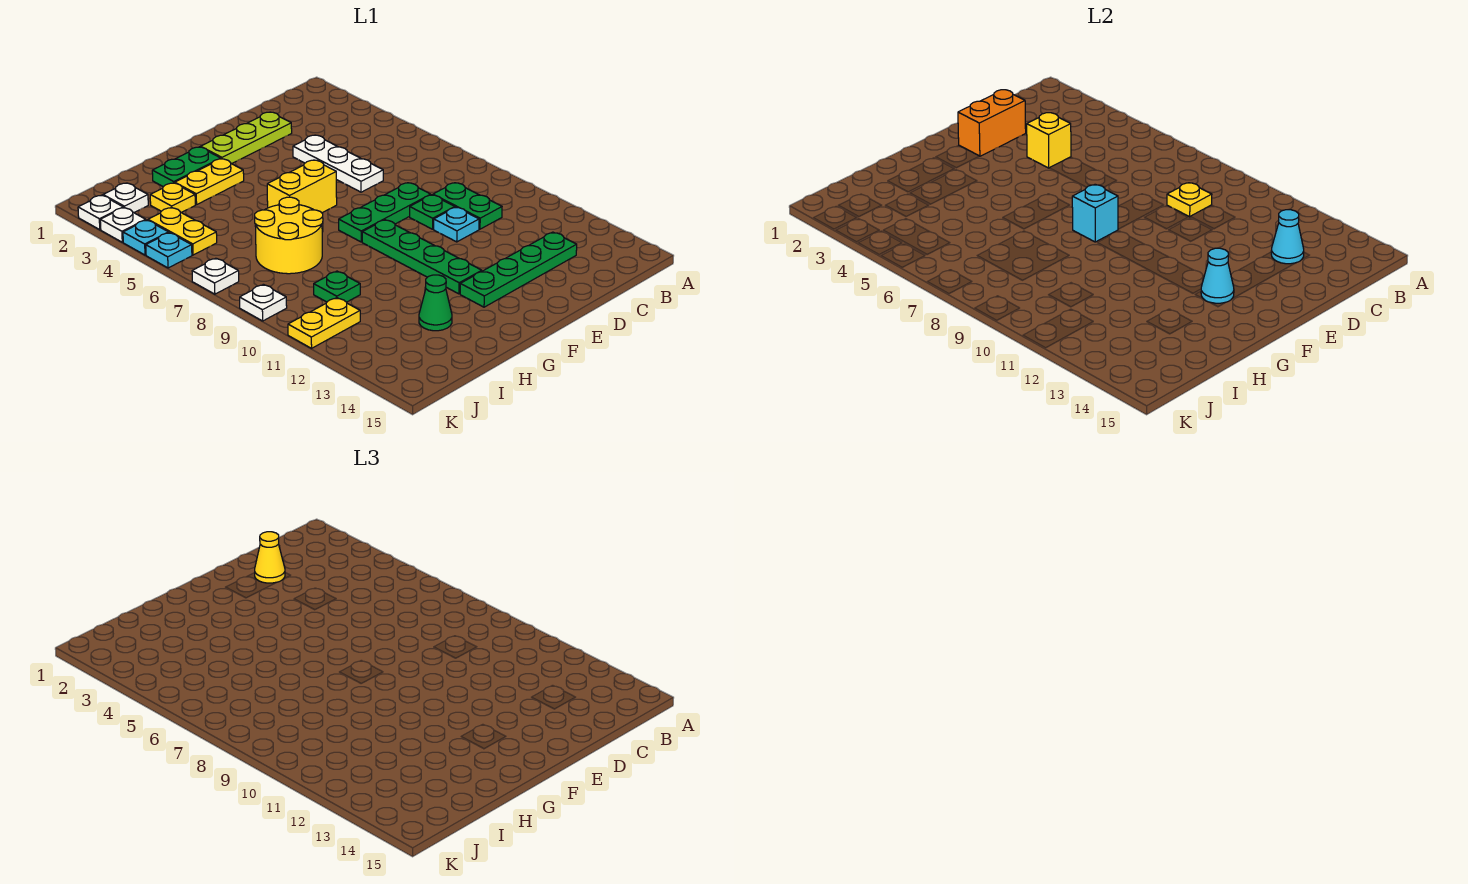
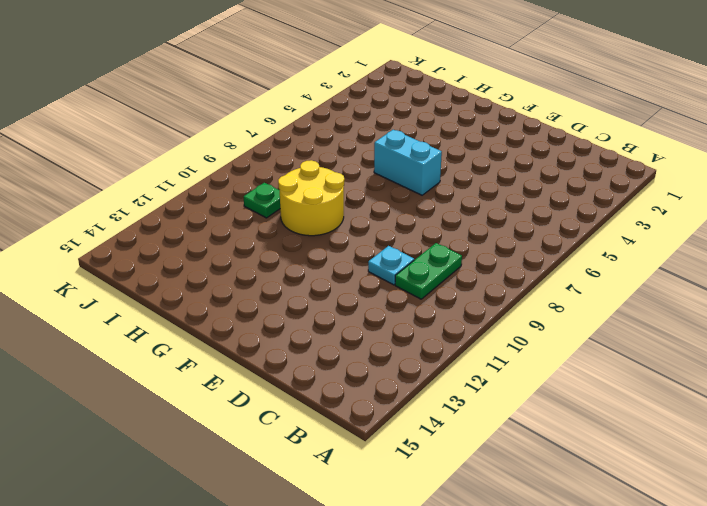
cyan 1x2 brick [374,130,442,195] -> yellow 1x2 brick [267,160,337,213]
yellow 2x2 round brick [278,160,344,236] -> yellow 2x2 round brick moved to [255,197,323,274]
none -> green 1x4 plate [460,232,577,307]
none -> lime 1x3 plate [201,112,292,164]
none -> white 1x3 plate [293,135,383,192]
none -> green 1x3 plate [339,183,431,242]

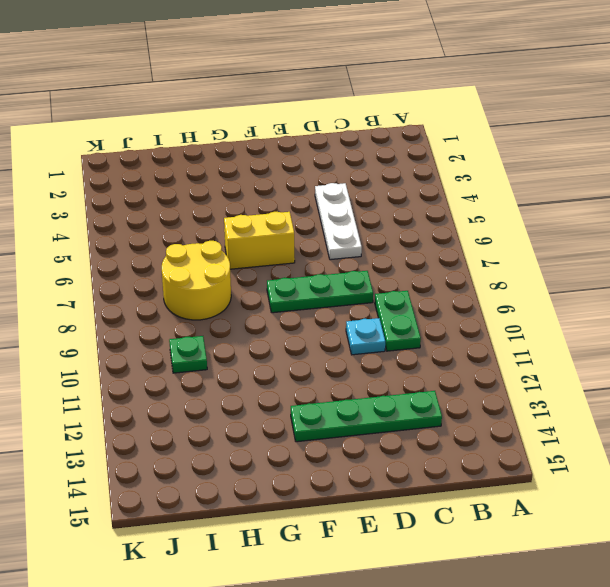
none -> lime 1x3 plate [201,112,292,164]
none -> green 1x1 plate [410,195,455,229]
none -> green 1x4 plate [362,220,482,294]
none -> green 1x2 plate [152,147,221,187]

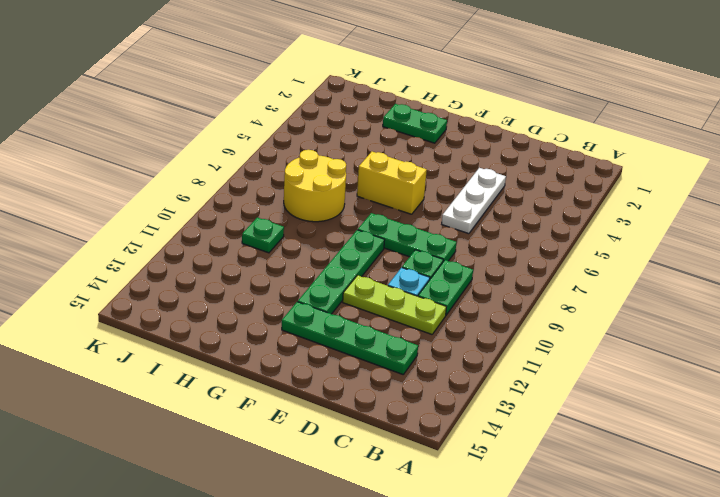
lime 1x3 plate [343,275,446,334] -> lime 1x3 plate moved to [201,112,292,164]
none -> yellow 1x2 plate [175,159,244,205]
none -> green 1x1 cone [419,275,452,331]
none -> yellow 1x1 plate [150,183,195,213]
none -> white 1x1 plate [103,183,148,213]

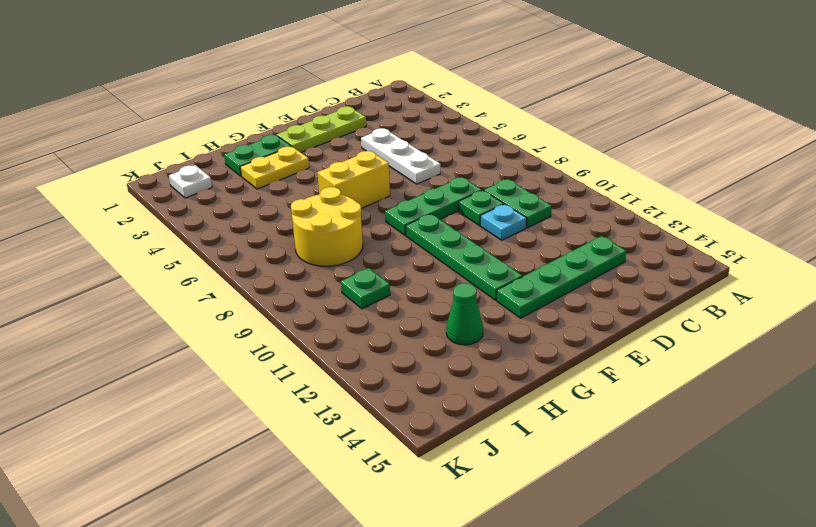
none -> yellow 1x1 plate [150,183,195,213]
none -> yellow 1x2 plate [148,207,217,255]
none -> yellow 1x2 plate [288,298,360,348]
none -> white 1x1 plate [78,195,123,230]

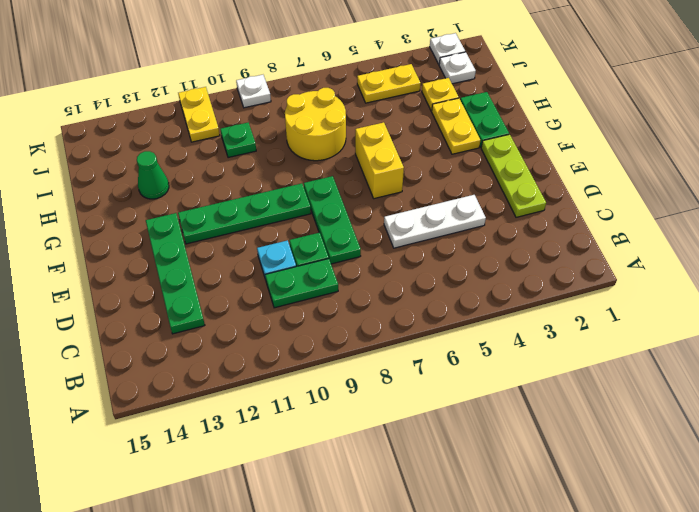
none -> white 1x1 plate [100,208,146,242]
none -> cyan 1x1 plate [123,220,169,255]
none -> cyan 1x1 plate [146,233,192,268]
none -> white 1x1 plate [192,258,239,294]

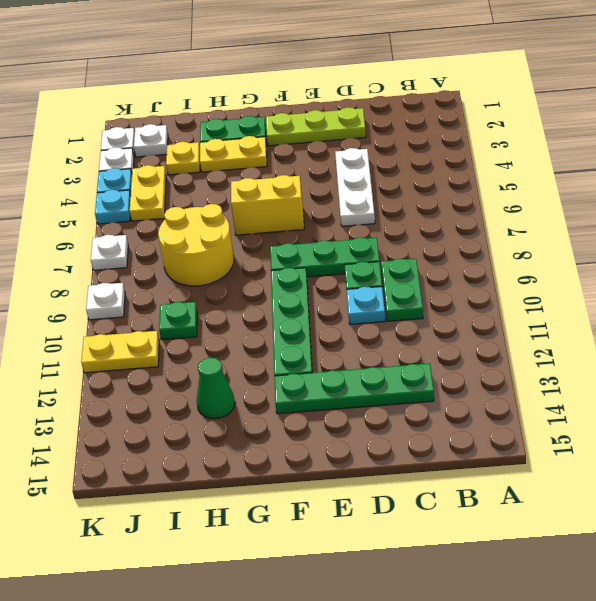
none -> yellow 1x1 plate [1167,183,1212,217]
none -> cyan 1x1 cone [1271,210,1304,264]
none -> orange 1x2 brick [958,90,1026,156]
none -> yellow 1x1 brick [1027,113,1071,168]

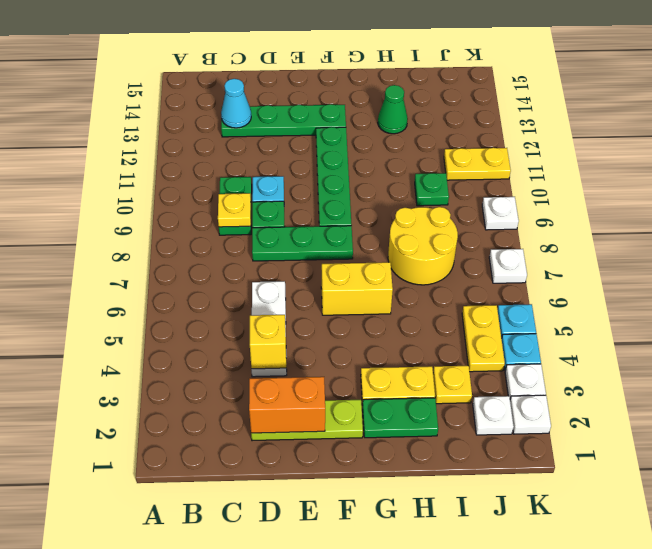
none -> cyan 1x1 brick [1072,184,1118,242]
none -> cyan 1x1 cone [1201,248,1234,303]
none -> yellow 1x1 cone [255,532,285,583]

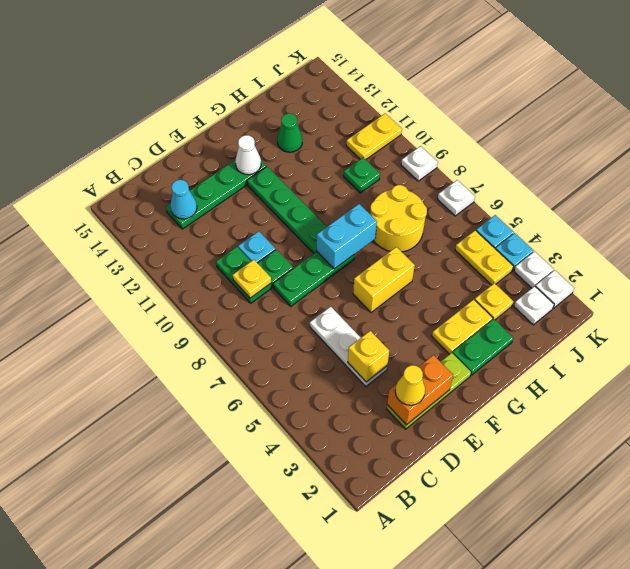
cyan 1x2 brick [317,204,377,269] -> cyan 1x1 brick [1072,184,1118,242]
white 1x1 cone [235,135,261,175] -> cyan 1x1 cone [1201,248,1234,303]

